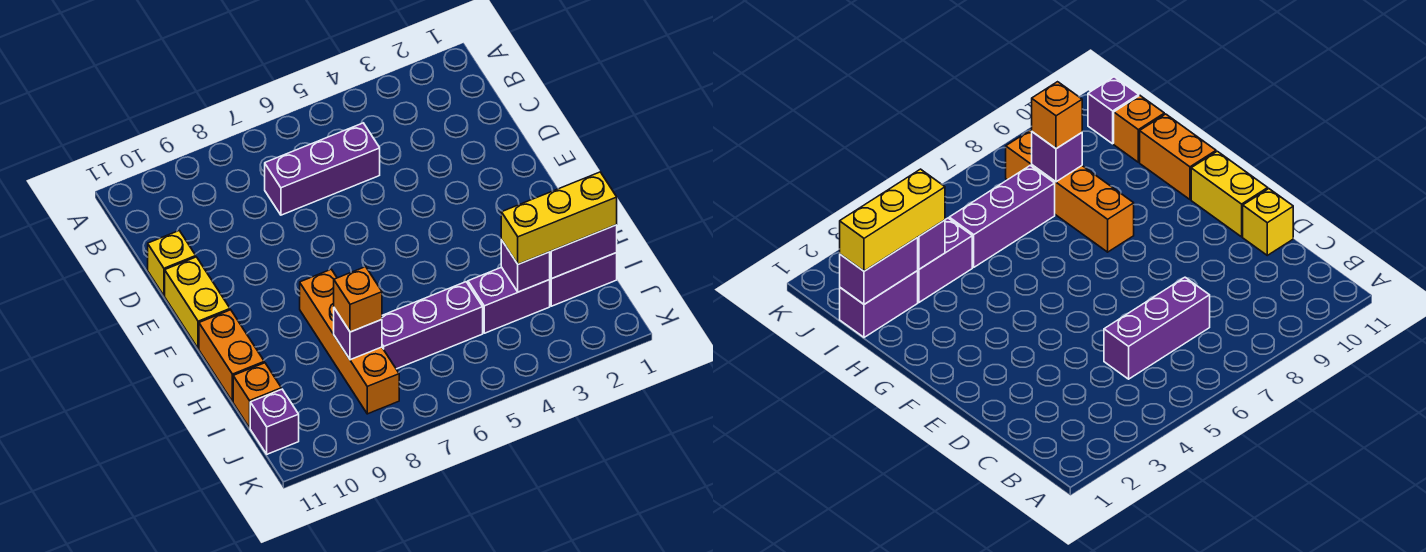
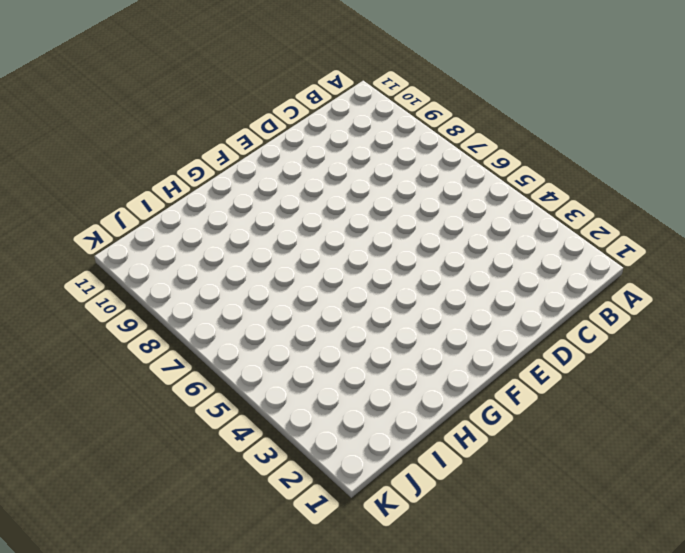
none -> purple 1x3 brick [265,123,380,215]
none -> yellow 1x1 brick [148,231,196,296]
none -> yellow 1x2 brick [165,257,230,349]

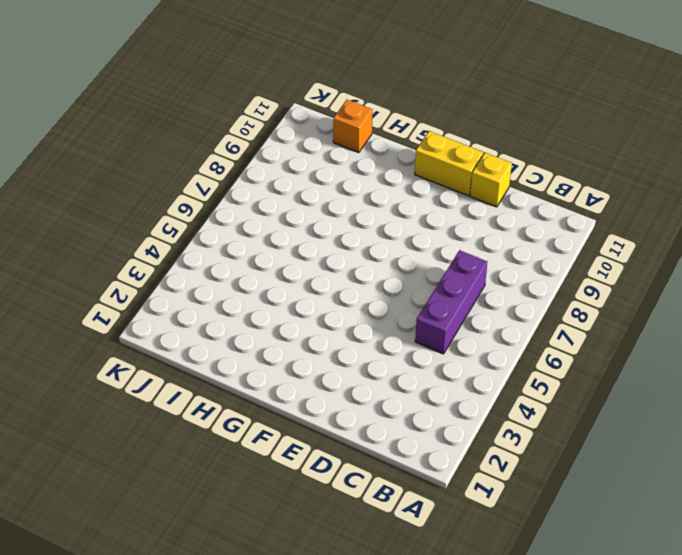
none -> orange 1x4 brick [300,269,399,414]
none -> orange 1x2 brick [199,310,264,402]
none -> purple 1x2 brick [549,253,617,306]

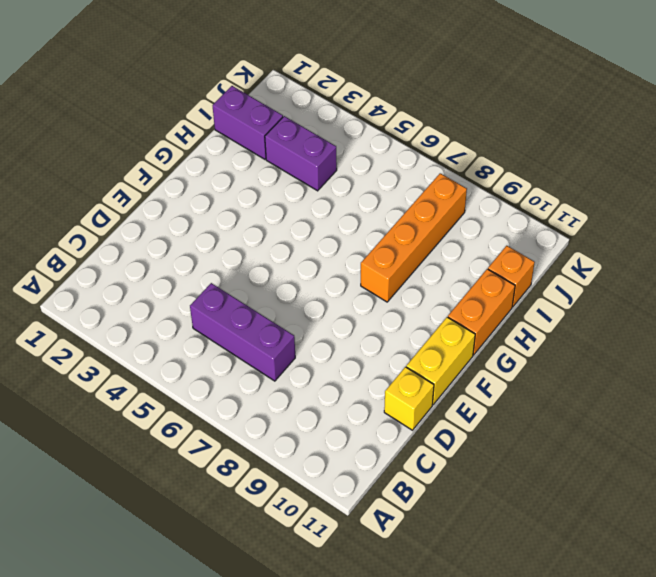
none -> purple 1x3 brick [382,282,483,369]
none -> purple 1x1 brick [250,389,299,454]
none -> purple 1x2 brick [550,225,617,279]

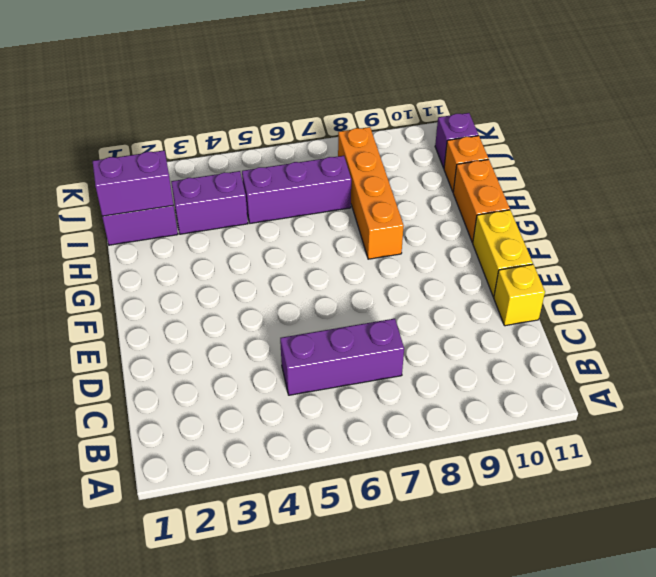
none -> purple 1x1 brick [501,240,550,292]
none -> purple 1x1 brick [334,308,382,360]
none -> yellow 1x3 brick [501,172,617,264]

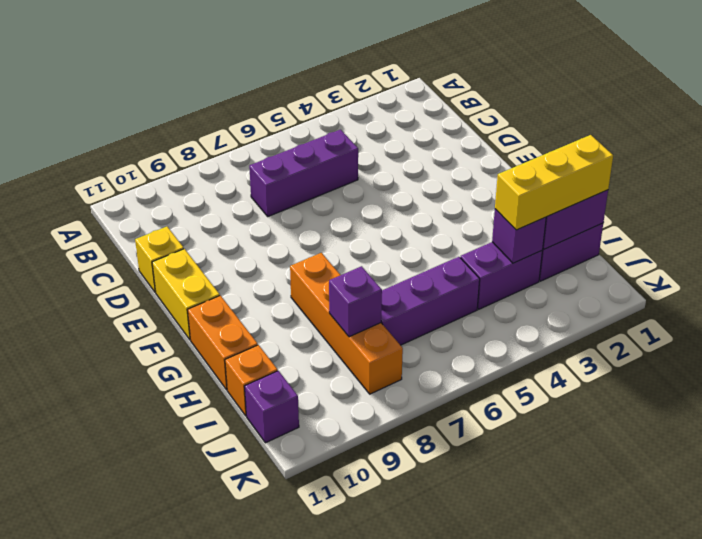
none -> orange 1x1 brick [334,267,382,332]

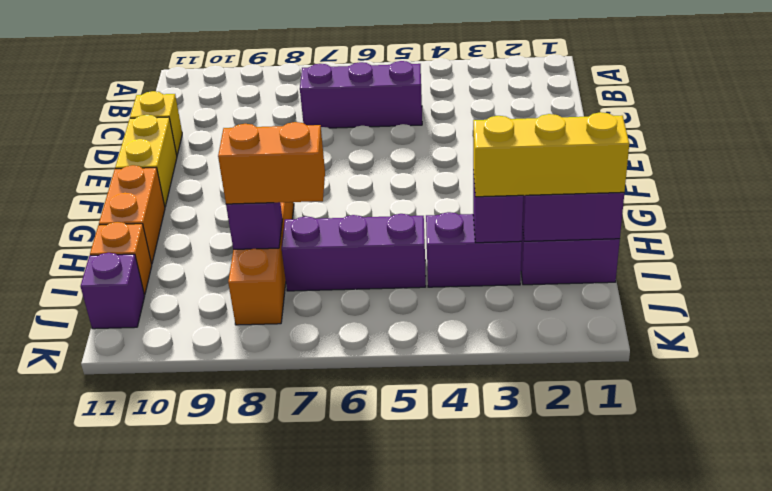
orange 1x2 brick [218,122,325,204] -> orange 1x1 brick [334,267,382,332]

